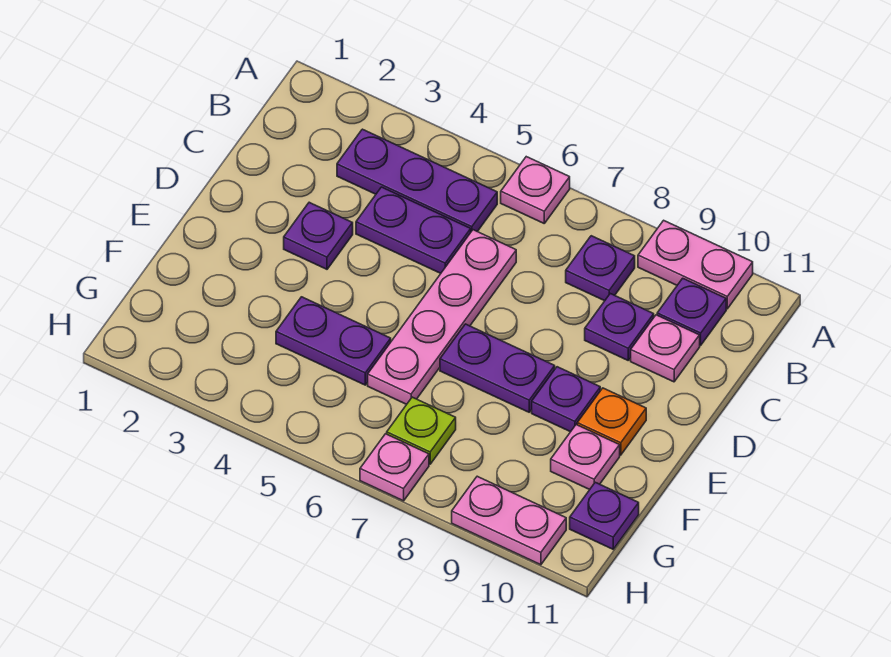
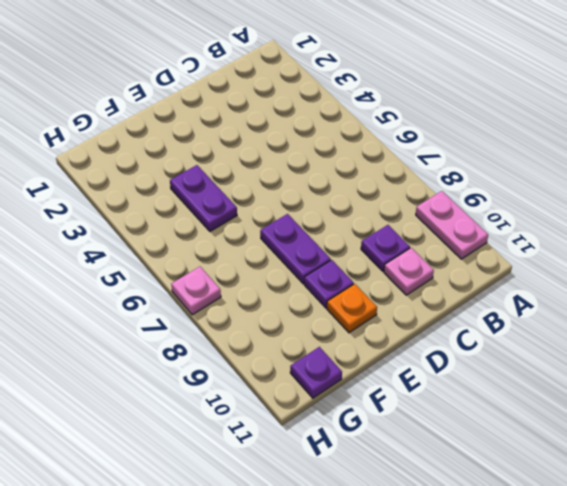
none -> pink 1x1 plate [501,157,570,223]
none -> purple 1x3 plate [337,129,497,232]
none -> purple 1x1 plate [566,236,635,301]

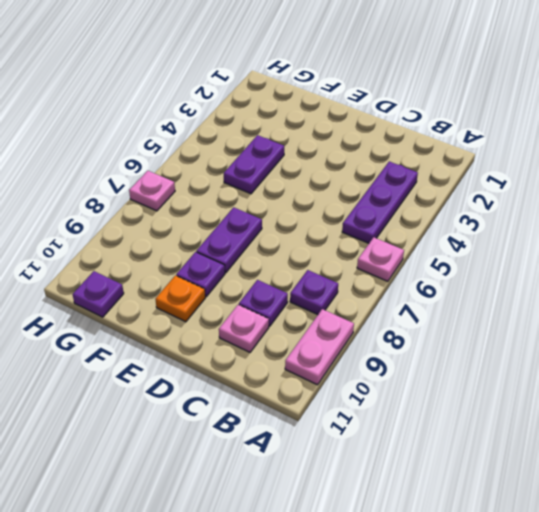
none -> purple 1x1 plate [657,278,726,345]
none -> purple 1x2 plate [356,187,471,273]
none -> pink 1x4 plate [368,230,516,404]

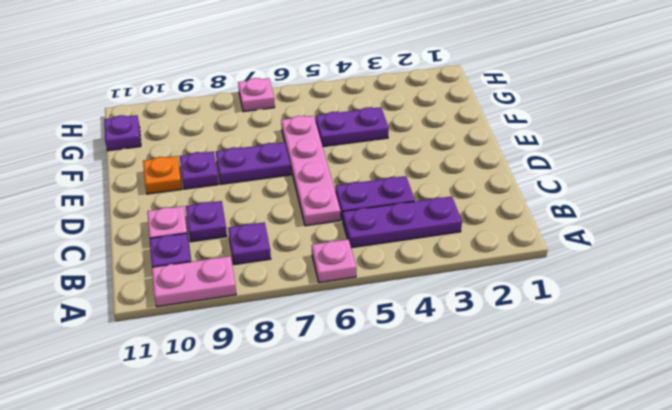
none -> purple 1x1 plate [284,202,353,269]
none -> pink 1x1 plate [551,425,620,490]
none -> lime 1x1 plate [387,397,456,464]

